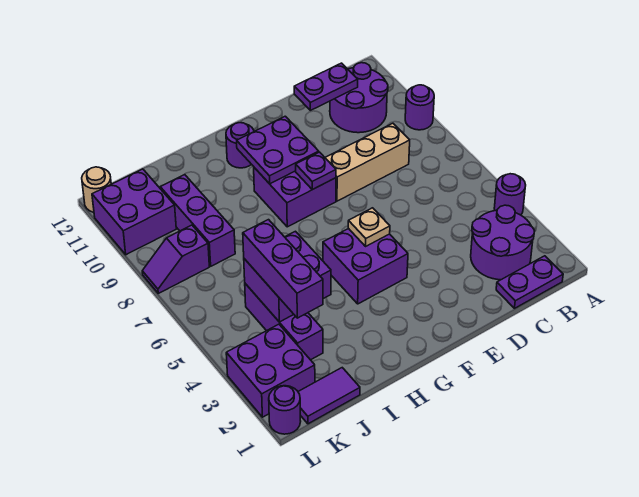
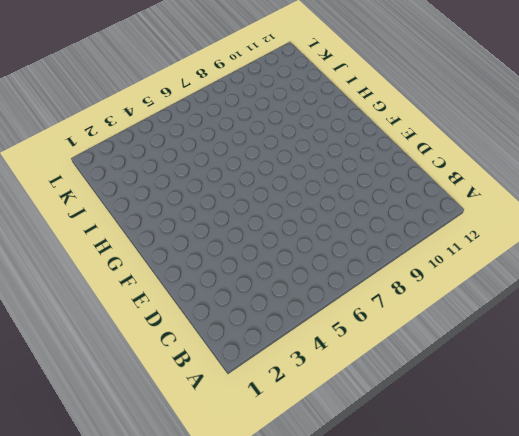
none -> purple 1x1 round brick [494,174,526,215]
none -> purple 1x1 round brick [405,85,434,130]
none -> purple 1x2 plate [496,256,563,308]

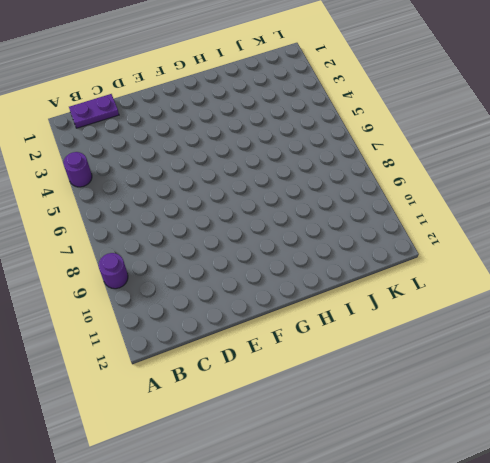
none -> purple 2x2 round brick [471,205,534,280]
none -> purple 2x2 round brick [330,63,388,133]
none -> tan 1x3 brick [325,123,410,201]

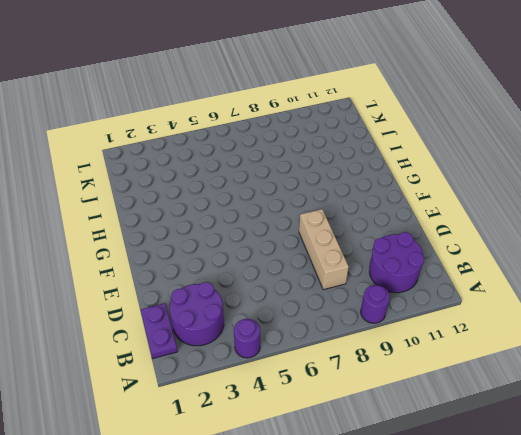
none -> purple 2x2 brick [323,229,408,304]
none -> purple 2x2 brick [254,168,336,227]
none -> purple 1x1 round brick [226,123,254,168]

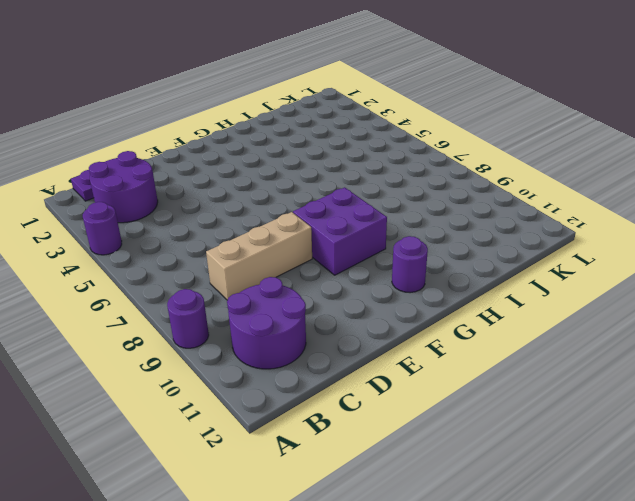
none -> purple 2x2 brick [323,229,408,304]
none -> purple 1x2 tile [298,368,360,424]
none -> purple 1x3 brick [245,284,323,360]

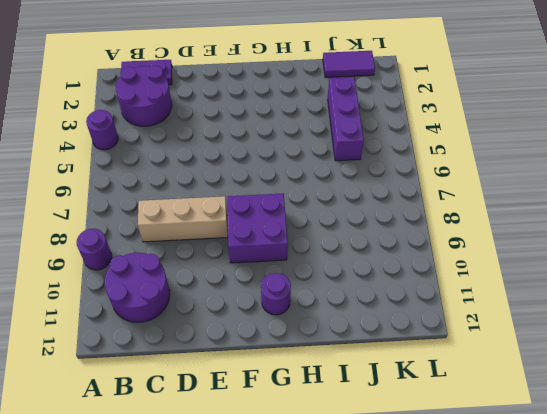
none -> purple 2x2 brick [323,229,408,304]
none -> purple 1x3 brick [160,174,235,266]
none -> purple 2x2 brick [226,324,315,417]

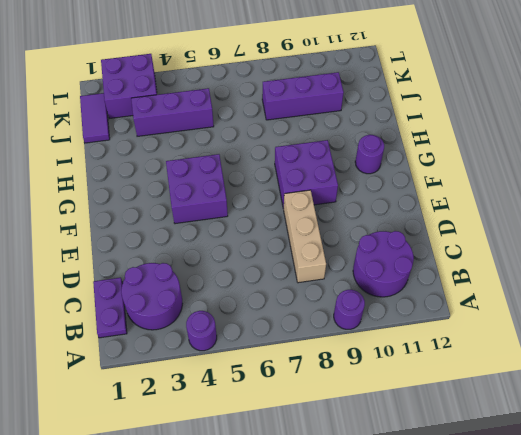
none -> purple 1x2 slope [142,225,209,293]
none -> purple 2x2 brick [92,169,176,255]
none -> purple 1x1 round brick [269,386,301,434]

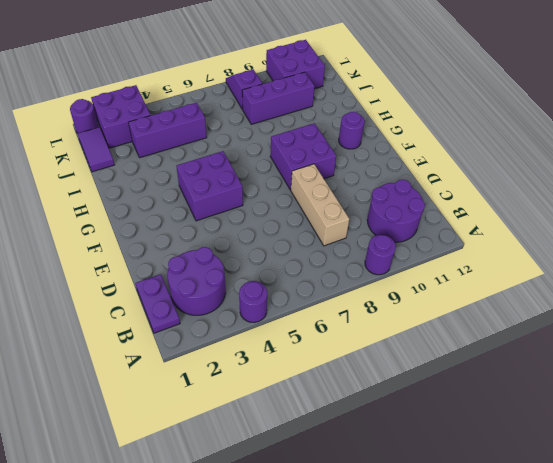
none -> tan 1x1 round brick [82,167,111,212]
none -> purple 1x2 plate [294,63,358,110]
none -> tan 1x1 plate [348,208,390,246]

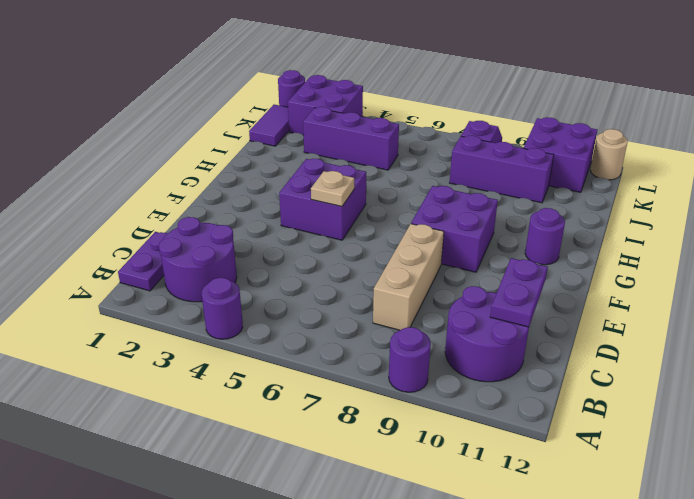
none -> purple 1x1 plate [296,152,336,190]
none -> purple 2x2 plate [237,116,319,184]
none -> purple 2x2 brick [244,231,331,322]

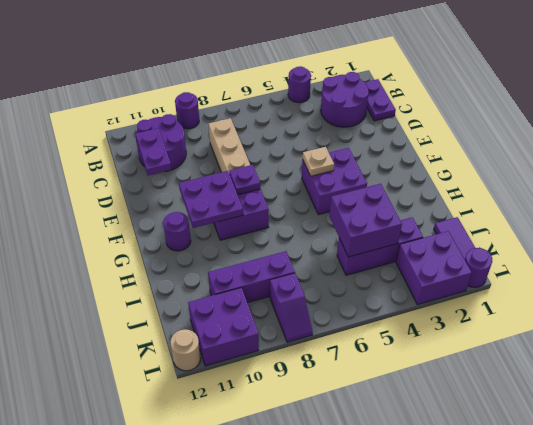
none -> purple 1x3 brick [243,220,323,318]

